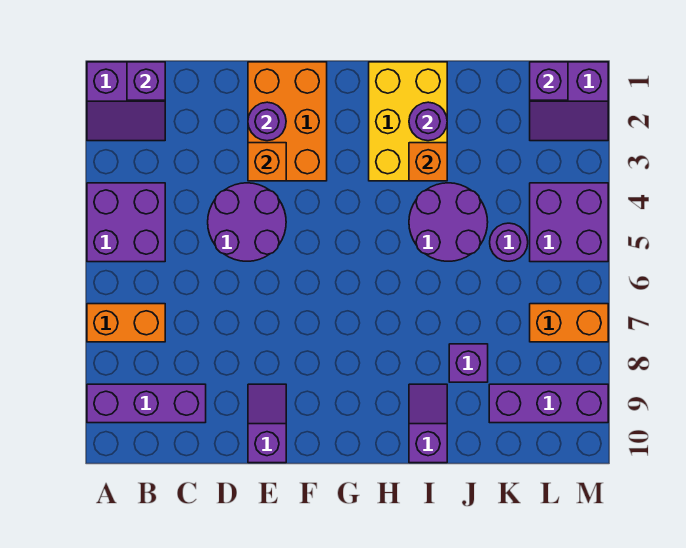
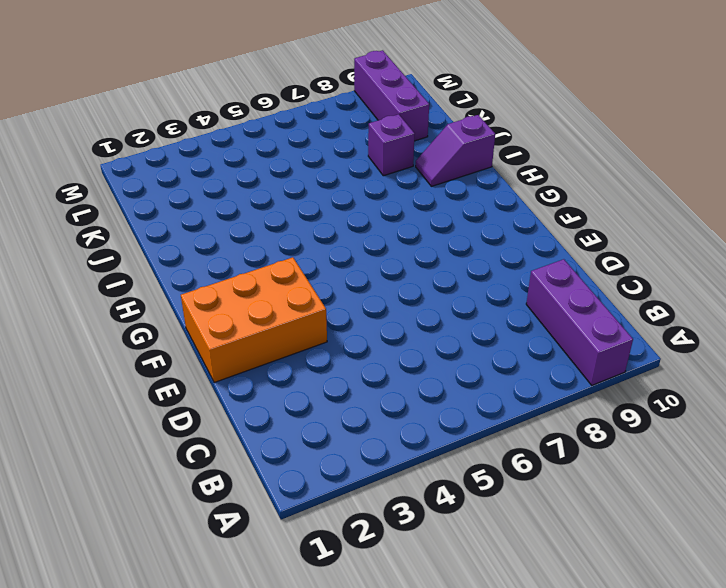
none -> purple 2x2 slope [87,62,165,141]
none -> purple 2x2 brick [87,183,165,262]
none -> orange 1x2 brick [87,304,165,342]

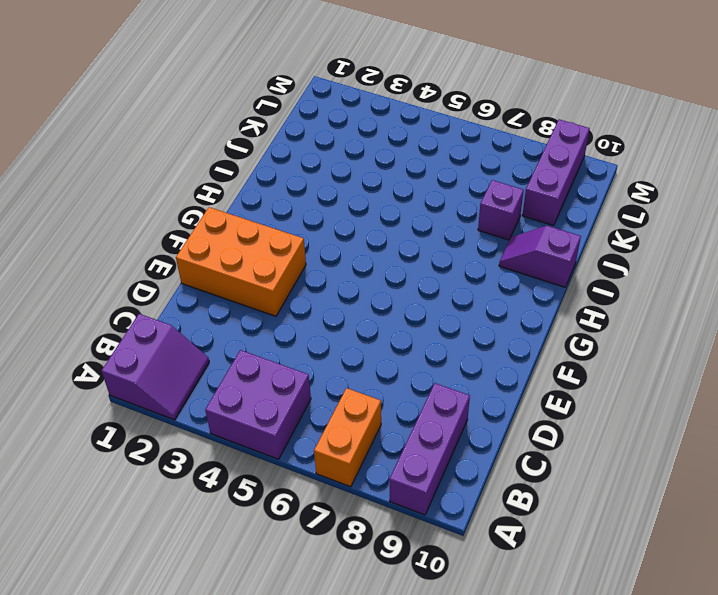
none -> purple 2x2 round brick [208,183,286,261]
none -> purple 1x2 slope [248,384,286,463]
none -> yellow 2x3 brick [369,62,447,181]

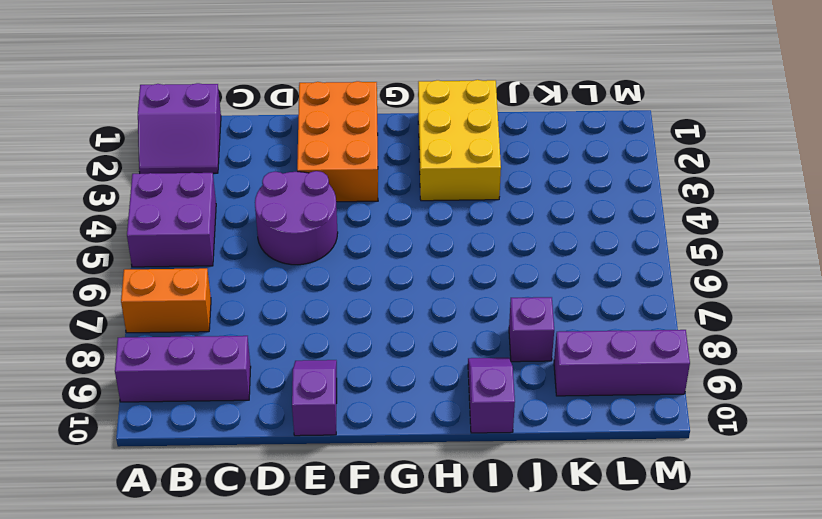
none -> purple 2x2 round brick [409,183,488,261]
none -> purple 1x1 round brick [490,223,528,261]
none -> purple 2x2 slope [530,62,608,141]

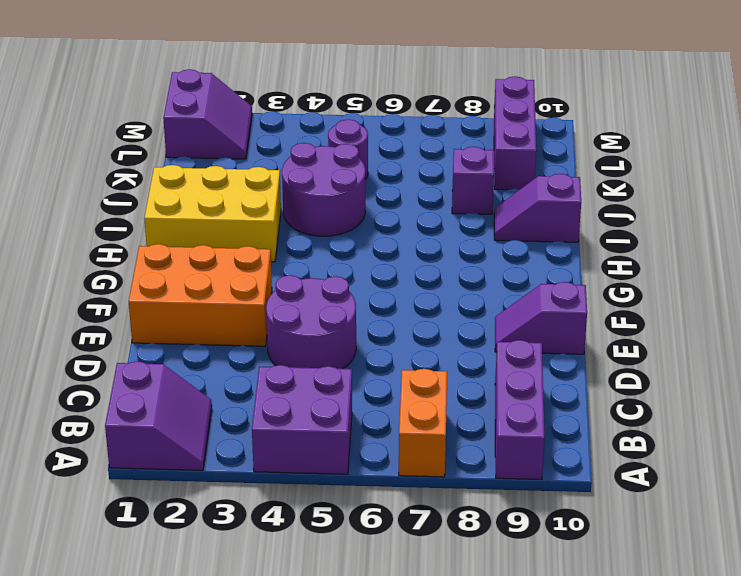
none -> purple 2x2 brick [530,183,608,262]
none -> orange 1x2 brick [530,304,608,342]
none -> purple 1x1 brick [127,62,165,100]

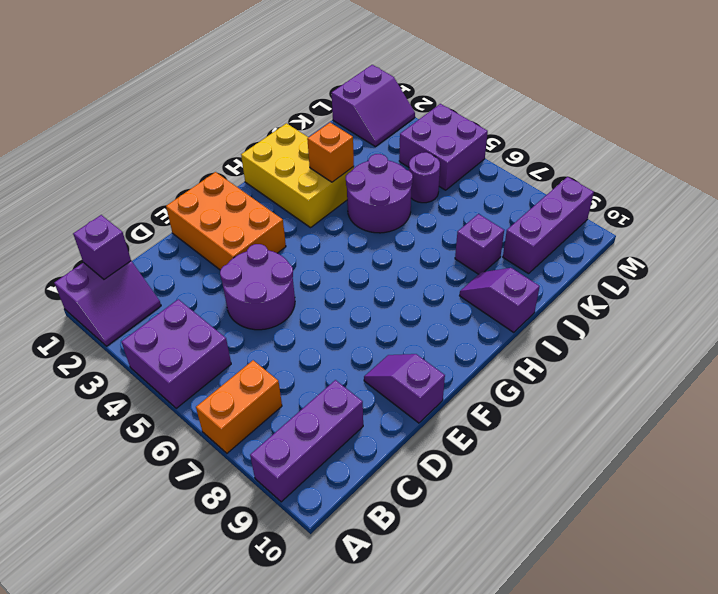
none -> orange 1x2 brick [530,304,608,342]
none -> purple 1x1 round brick [248,102,286,141]
none -> orange 1x1 brick [248,143,286,181]

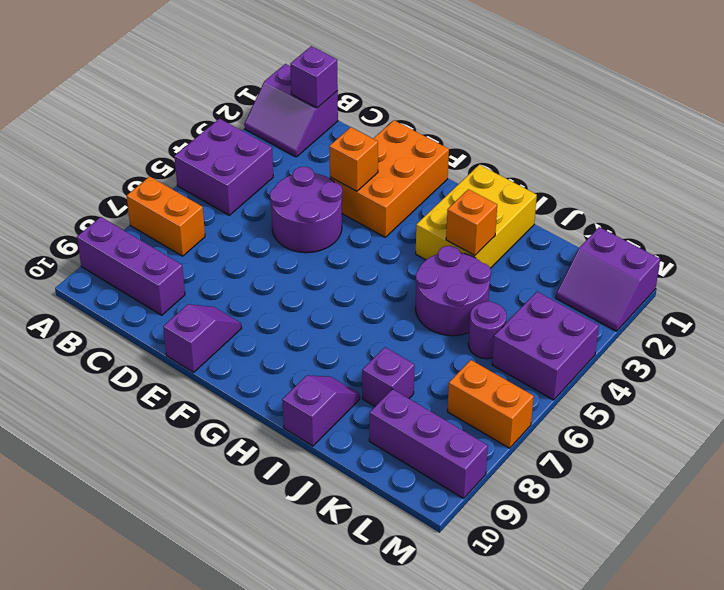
none -> purple 1x1 round brick [248,102,286,141]
none -> purple 1x1 round brick [409,102,447,141]
none -> purple 1x1 brick [530,62,568,100]

